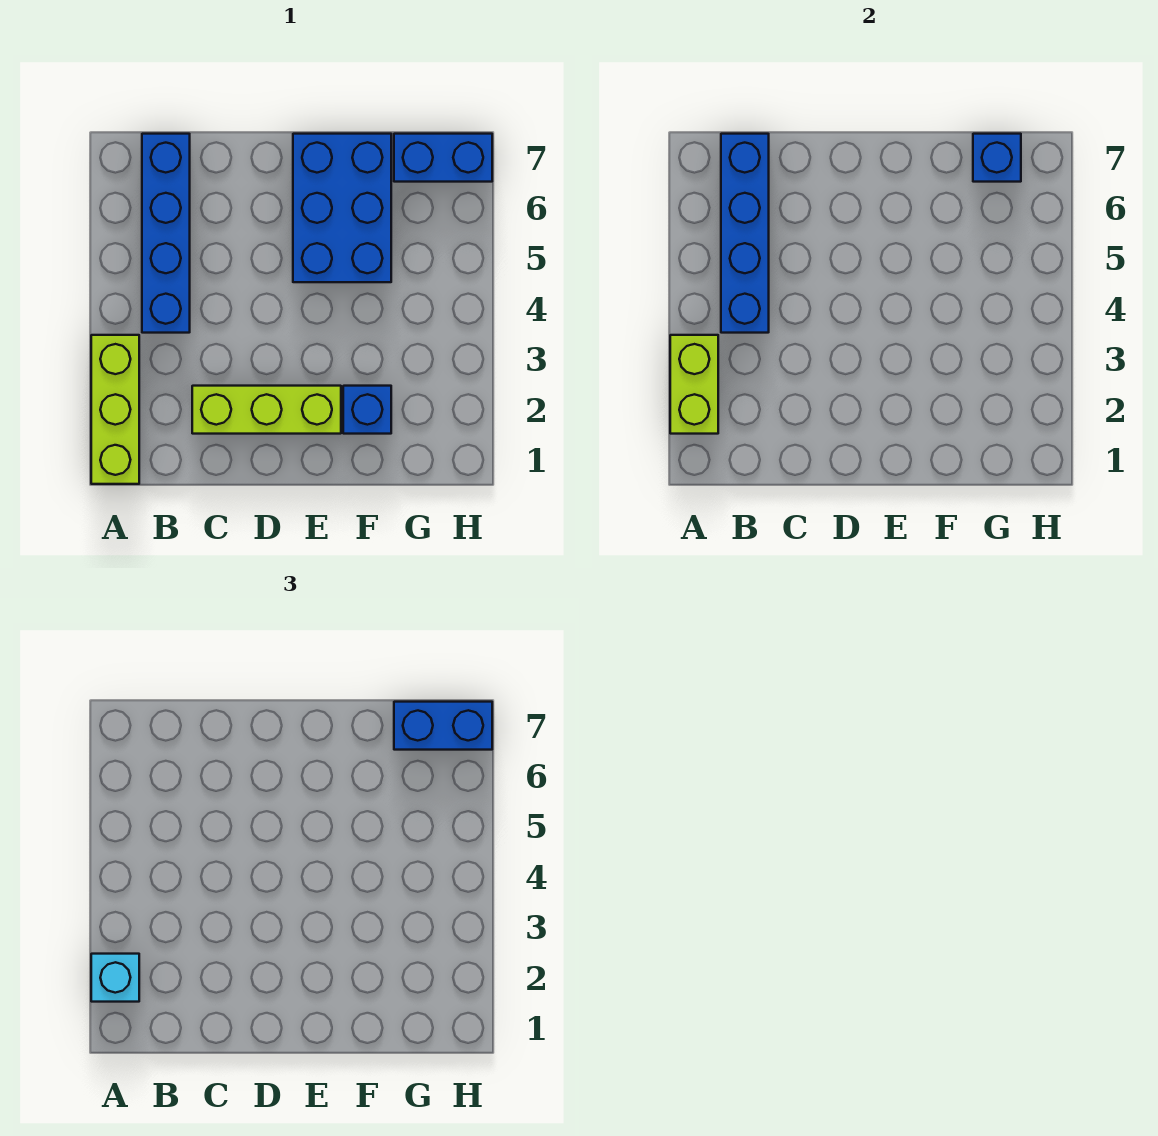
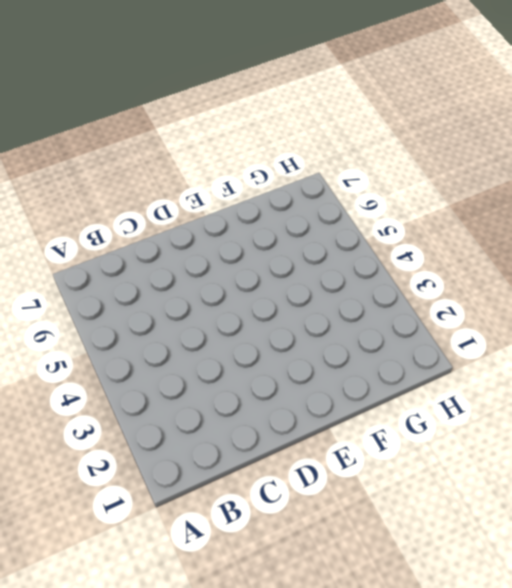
none -> lime 1x3 brick [91,335,139,484]
none -> blue 1x4 brick [142,134,190,333]

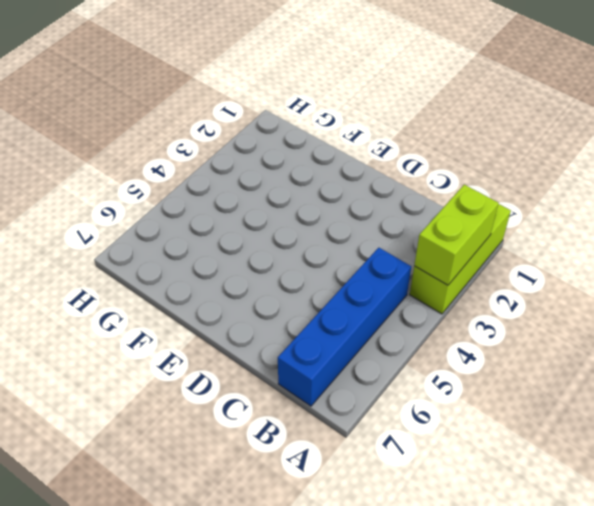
none -> lime 1x3 brick [192,386,341,434]
none -> blue 2x3 brick [293,134,391,282]

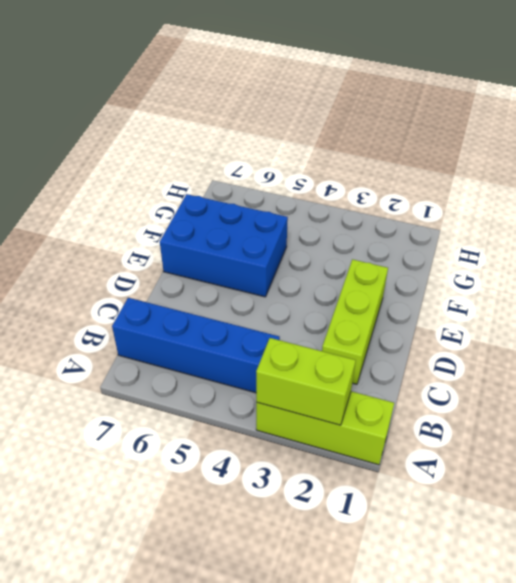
none -> blue 1x1 brick [343,386,391,434]
none -> blue 1x2 brick [394,134,492,182]

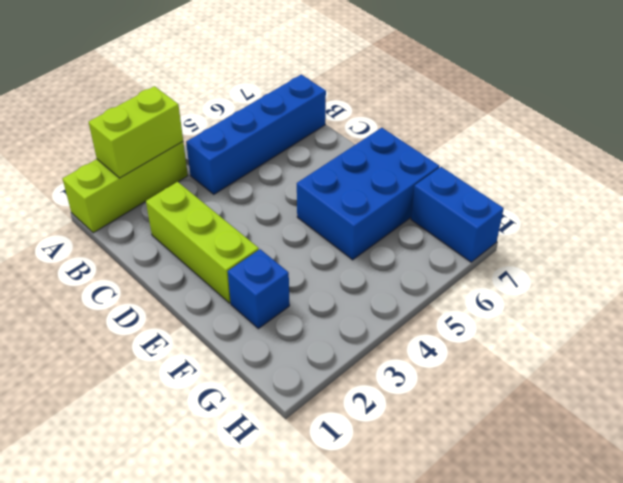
none -> blue 1x4 brick [721,134,769,333]
none -> blue 1x1 brick [973,134,1021,182]

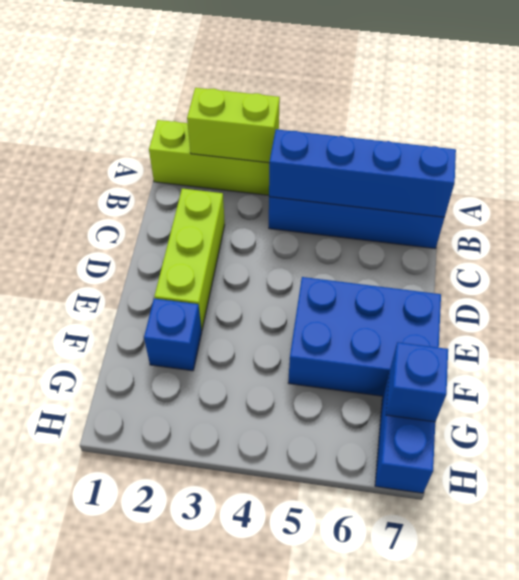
none -> cyan 1x1 brick [91,954,139,1002]
none -> blue 1x2 brick [394,702,492,750]

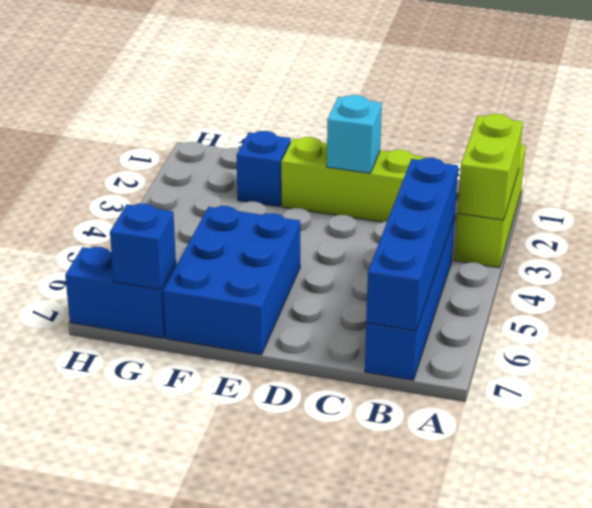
cyan 1x1 brick [327,95,382,173] -> cyan 1x1 brick moved to [91,954,139,1002]
none -> blue 1x2 brick [394,702,492,750]

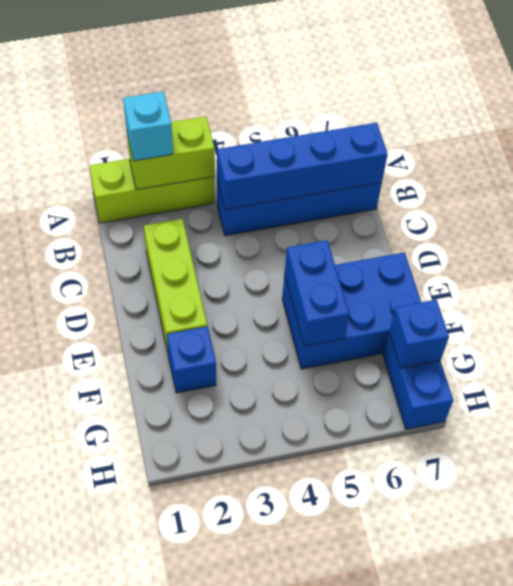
blue 1x2 brick [285,240,349,346] -> blue 1x2 brick moved to [394,702,492,750]

